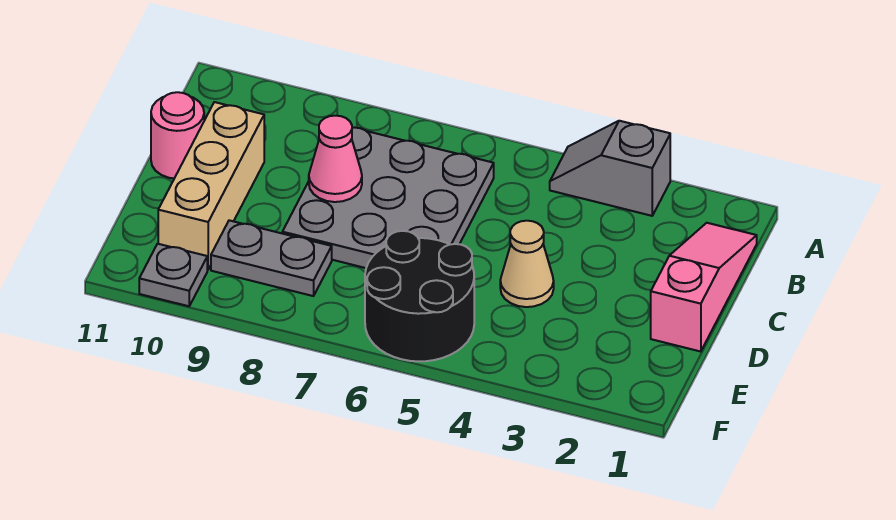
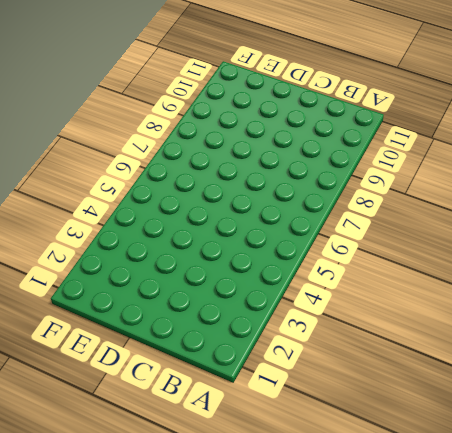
none -> grey 1x2 slope [550,121,670,216]
none -> pink 1x3 slope [651,223,757,352]

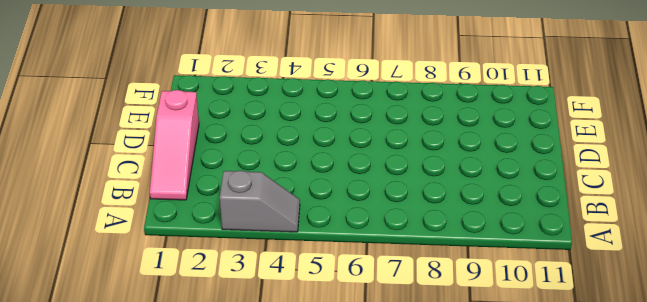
none -> grey 3x3 plate [282,127,494,268]
none -> tan 1x3 brick [158,102,264,270]

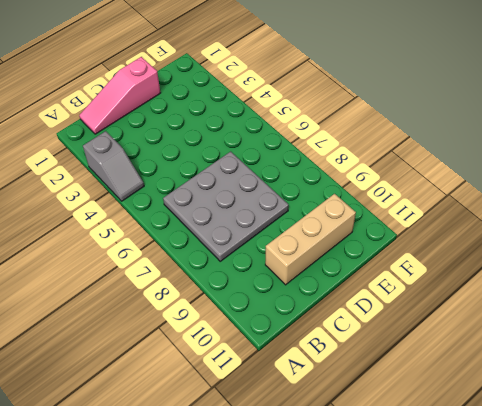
none -> pink 1x1 round brick [151,92,204,178]
none -> tan 1x1 cone [500,221,554,307]

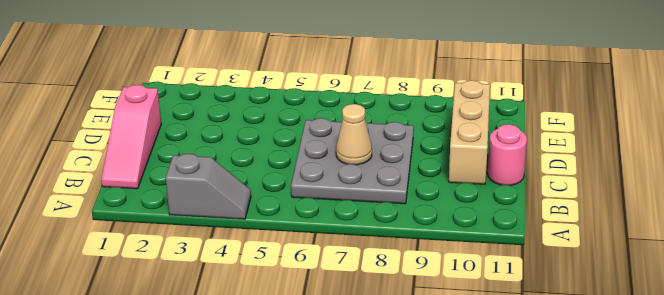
tan 1x1 cone [336,104,372,165] -> tan 1x1 cone moved to [500,221,554,307]
none -> black 2x2 round brick [365,231,474,361]
none -> grey 1x2 plate [211,220,332,296]

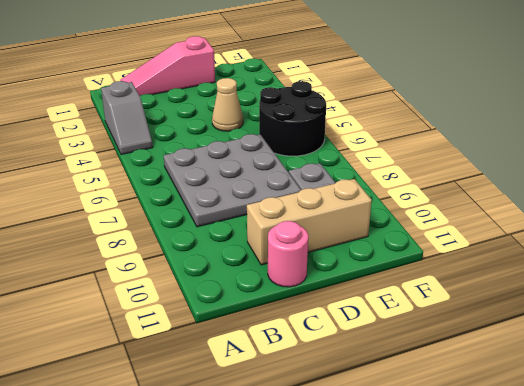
none -> grey 1x1 plate [139,244,207,306]
none -> pink 1x1 cone [309,116,362,202]

